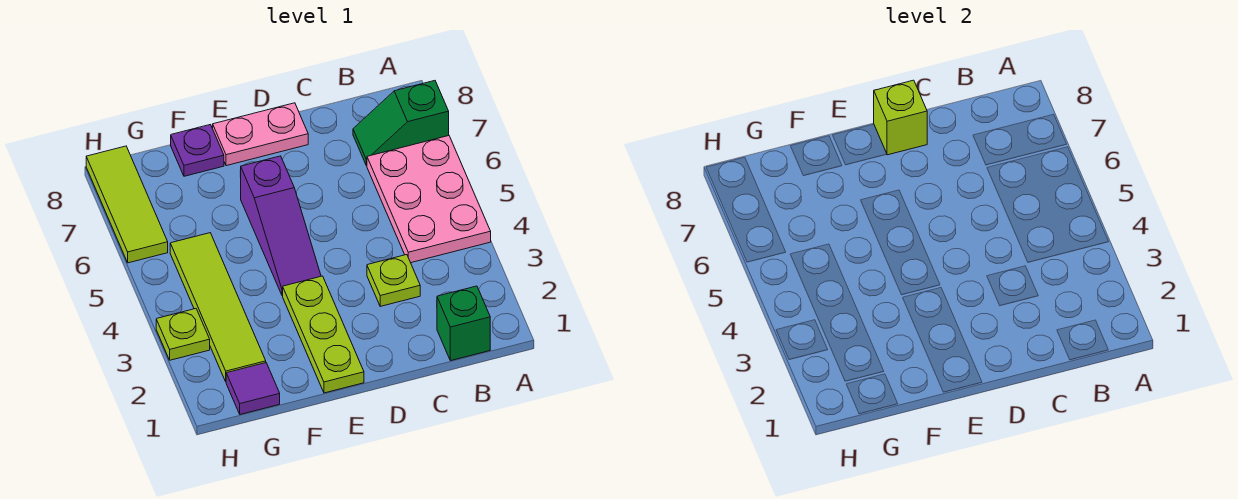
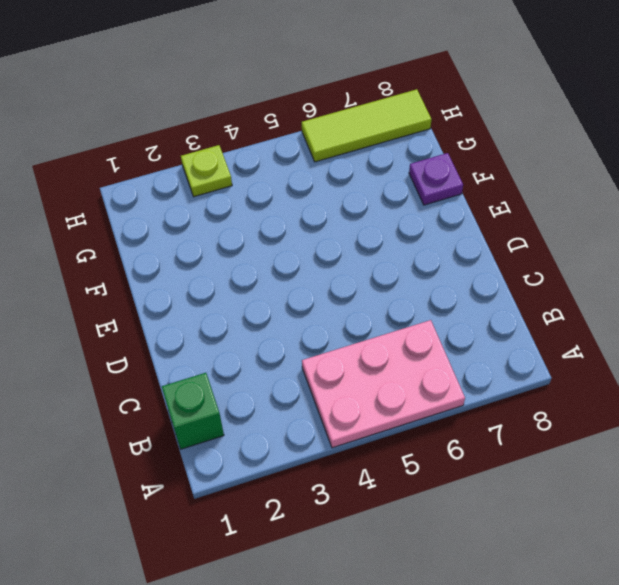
none -> green 1x2 slope [353,81,449,166]
none -> lime 1x1 plate [367,255,420,306]
none -> pink 1x2 plate [213,103,308,166]

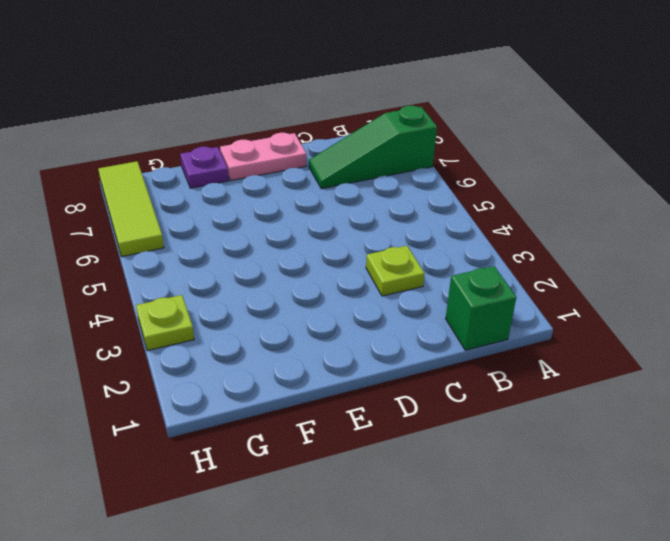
green 1x3 slope [309,106,437,189] -> green 1x2 slope [353,81,449,166]
none -> pink 2x3 plate [367,136,491,263]
none -> lime 1x3 plate [283,276,364,393]
none -> purple 1x3 slope [241,156,321,296]

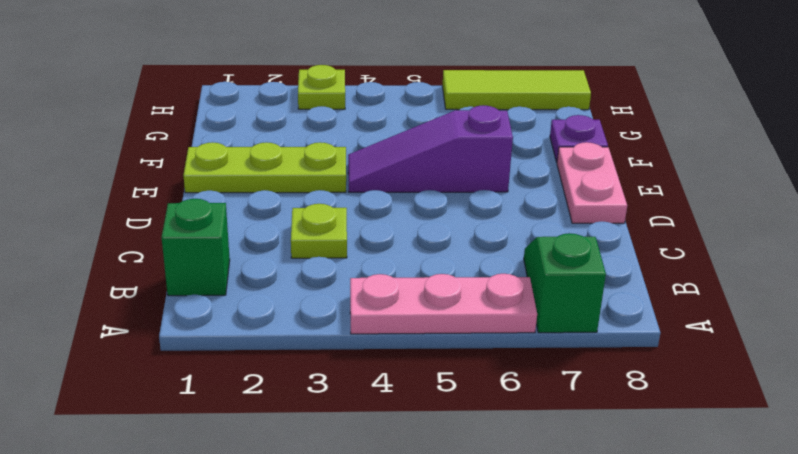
pink 1x3 plate [350,274,537,334] -> pink 2x3 plate [367,136,491,263]
none -> purple 1x1 tile [226,363,280,414]
none -> lime 1x4 tile [170,233,266,381]
none -> lime 1x1 brick [874,80,927,155]

